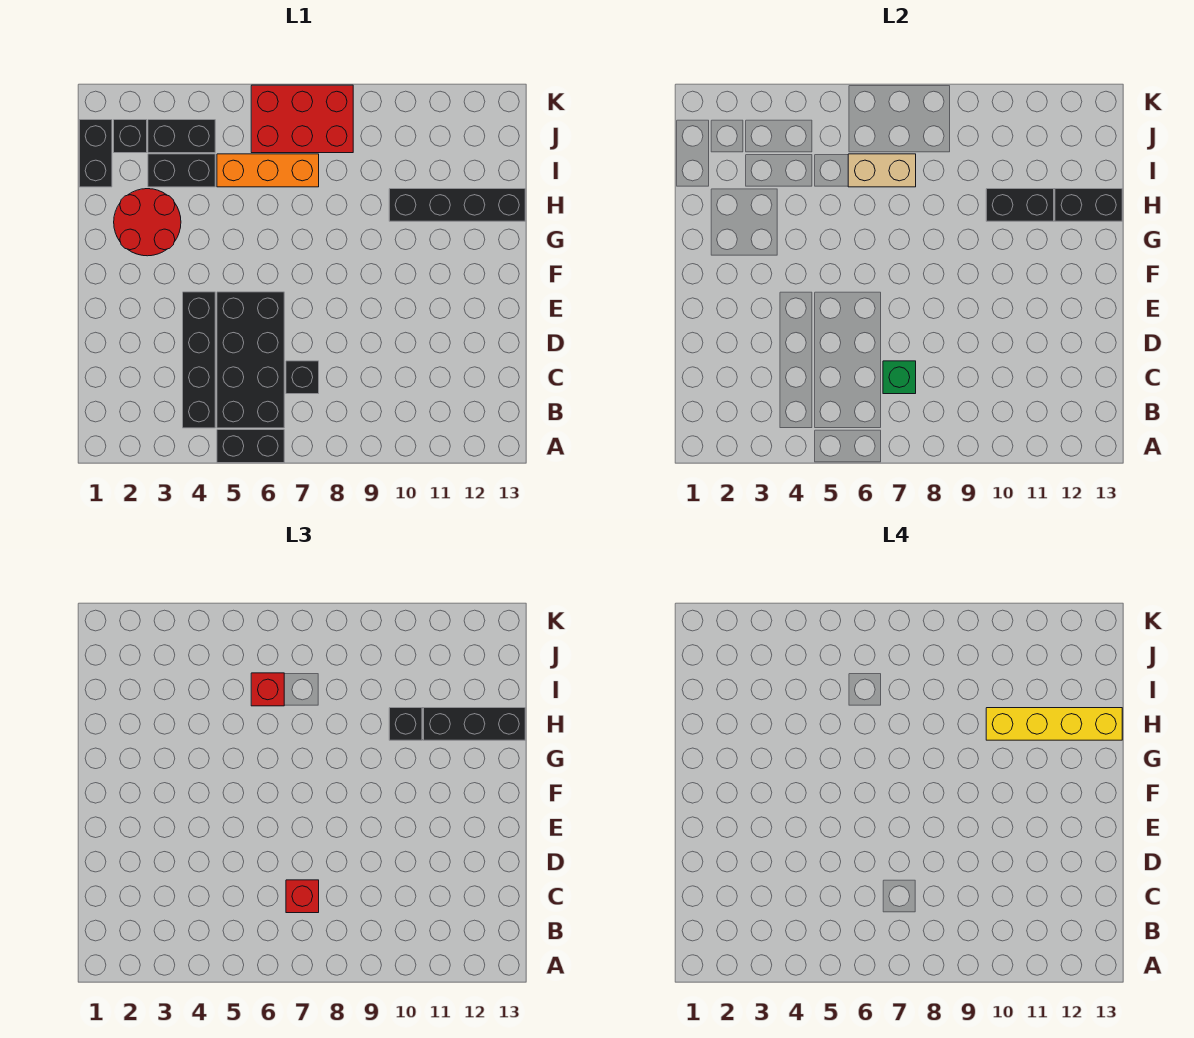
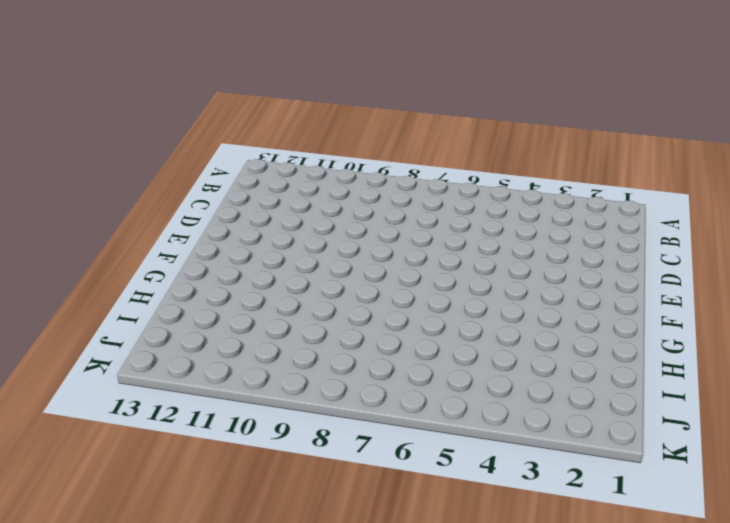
none -> black 1x2 brick [217,430,284,463]
none -> black 1x4 brick [183,292,215,428]
none -> black 2x4 brick [217,292,284,428]

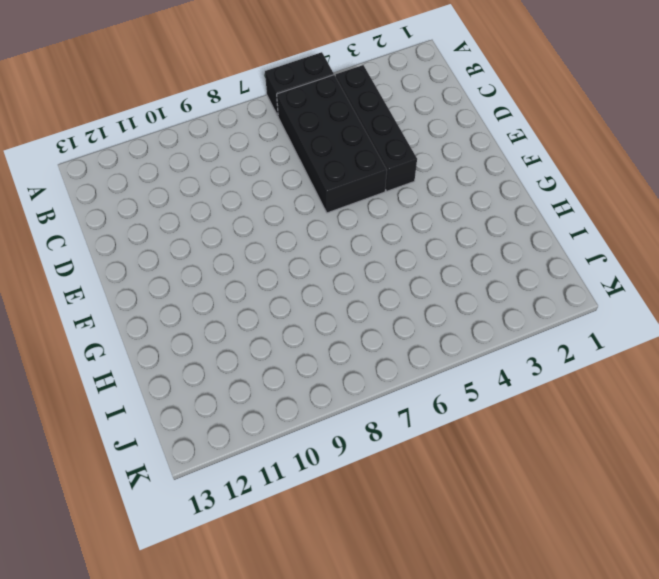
none -> black 1x1 brick [286,361,319,394]
none -> red 2x2 round brick [114,189,181,256]
none -> black 1x4 brick [389,189,525,221]

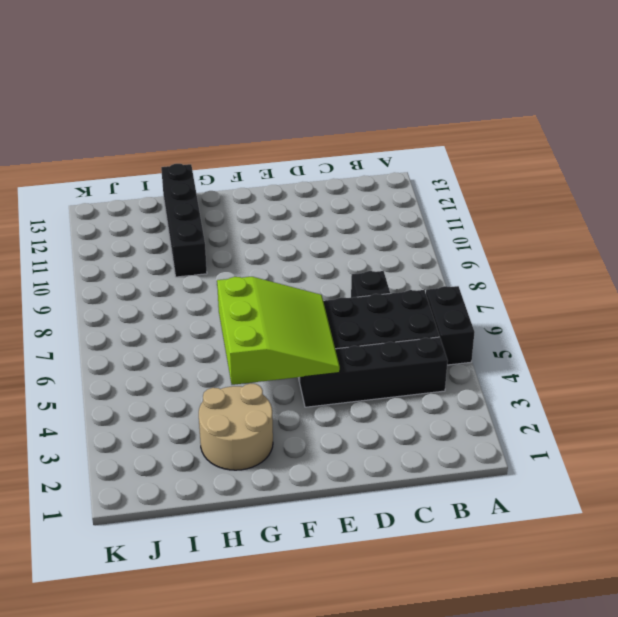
lime 3x3 slope [217,277,340,385] -> none
tan 2x2 round brick [199,384,273,470] -> red 2x2 round brick [114,189,181,256]
none -> black 1x2 brick [79,120,112,187]
none -> black 1x2 brick [148,154,215,187]
none -> orange 1x3 brick [217,154,319,187]

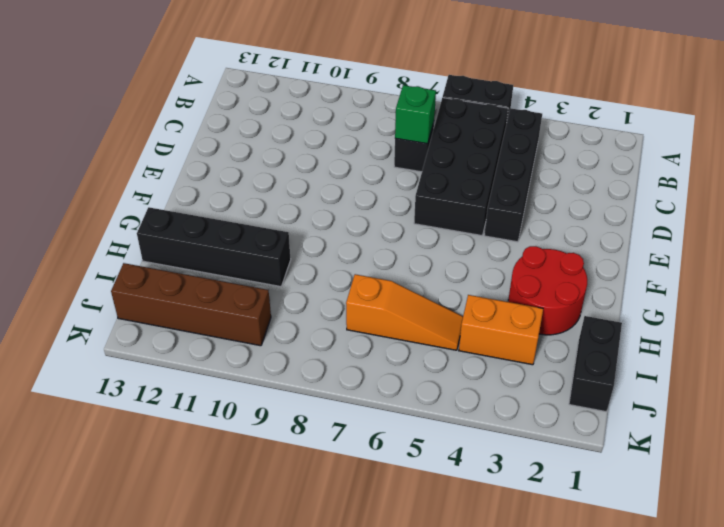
orange 1x2 brick [459,295,543,365] -> black 1x2 brick [148,154,215,187]
orange 1x3 slope [346,274,463,350] -> orange 1x3 brick [217,154,319,187]
brown 1x4 brick [111,263,271,346] -> none
none -> black 1x1 brick [114,120,147,153]
none -> black 1x2 brick [148,120,215,153]
none -> red 2x3 brick [251,85,353,153]

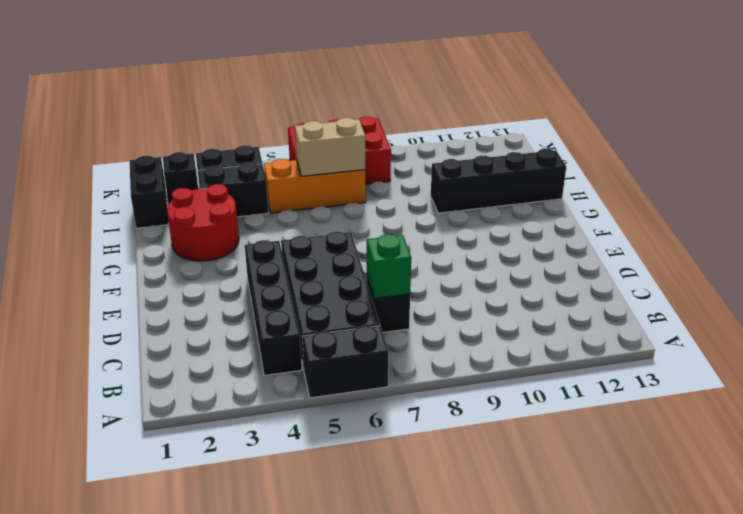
none -> black 1x2 brick [986,189,1054,221]
none -> black 1x2 brick [1055,189,1122,221]
none -> red 1x1 brick [286,880,319,913]

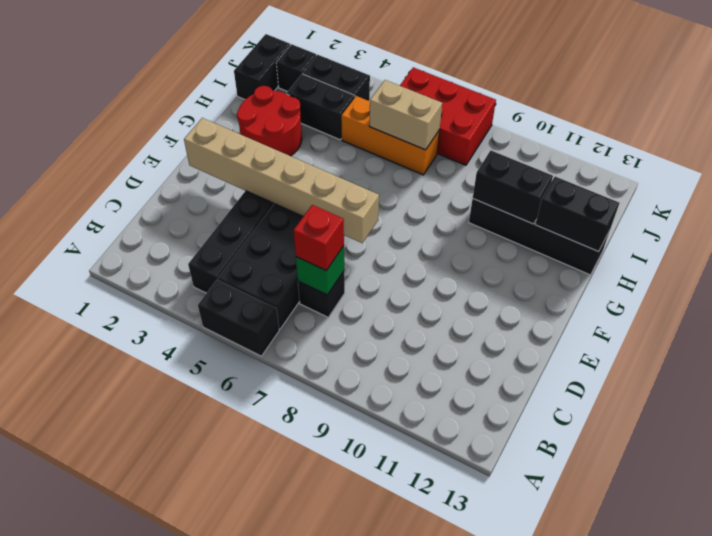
tan 1x6 brick [184,118,379,243] -> none
none -> black 1x1 brick [389,708,422,740]
none -> black 1x3 brick [424,708,525,740]
none -> red 1x1 brick [251,673,284,706]

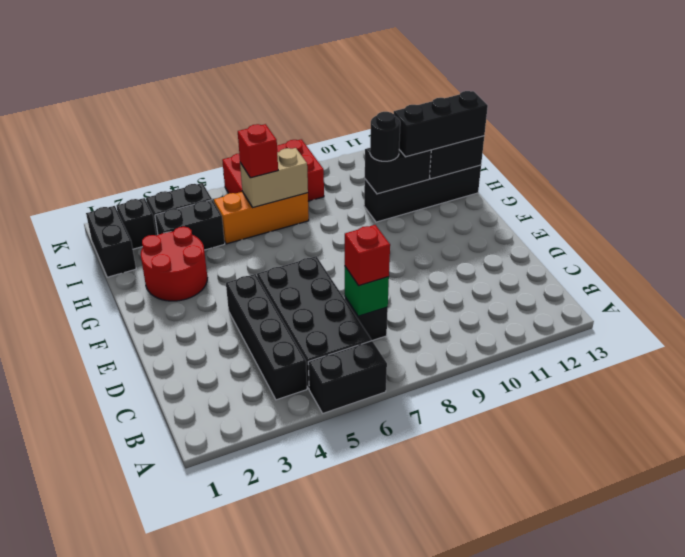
black 1x1 round brick [370,112,400,161] -> black 1x1 brick [389,708,422,740]
none -> yellow 1x4 brick [986,708,1122,740]

